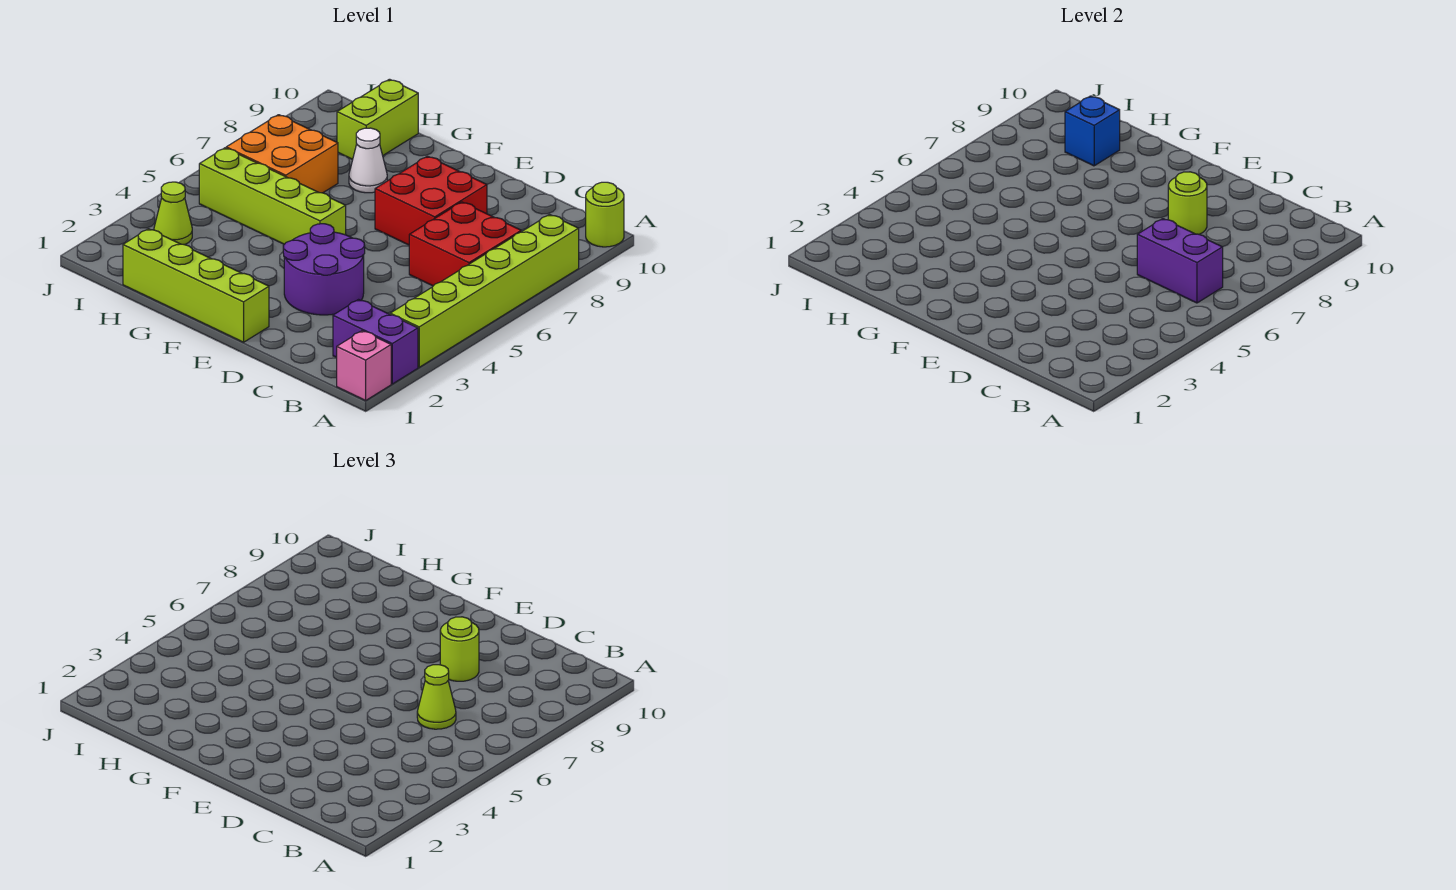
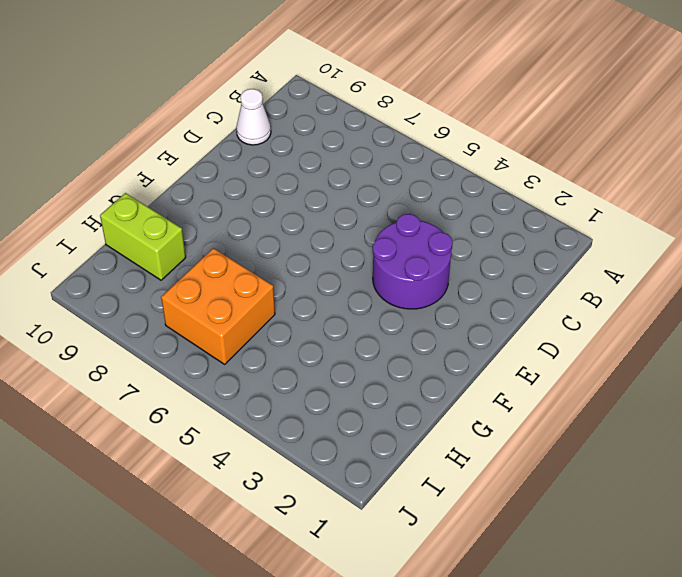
white 1x1 cone [236,89,271,145] -> white 1x1 cone moved to [349,128,387,193]
none -> pink 1x1 brick [337,331,391,400]
none -> purple 1x2 brick [333,300,418,384]
none -> lime 1x6 brick [390,215,579,367]

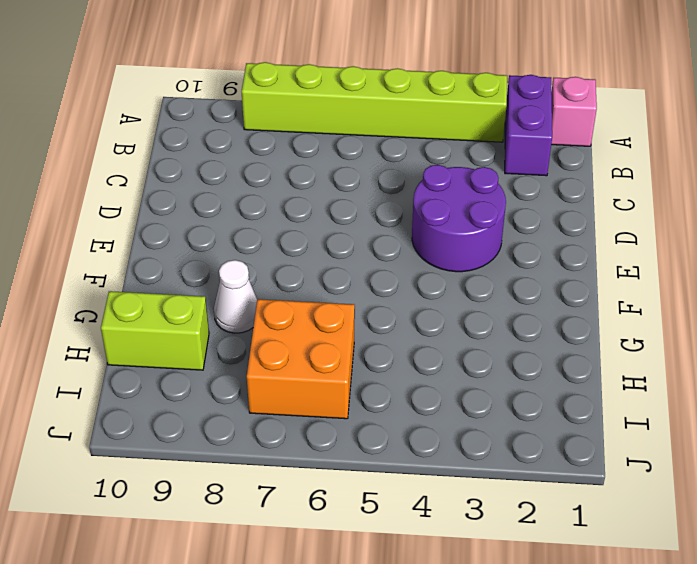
none -> lime 1x1 round brick [586,182,624,247]
none -> red 2x2 brick [409,202,521,286]
none -> red 2x2 brick [375,156,487,245]

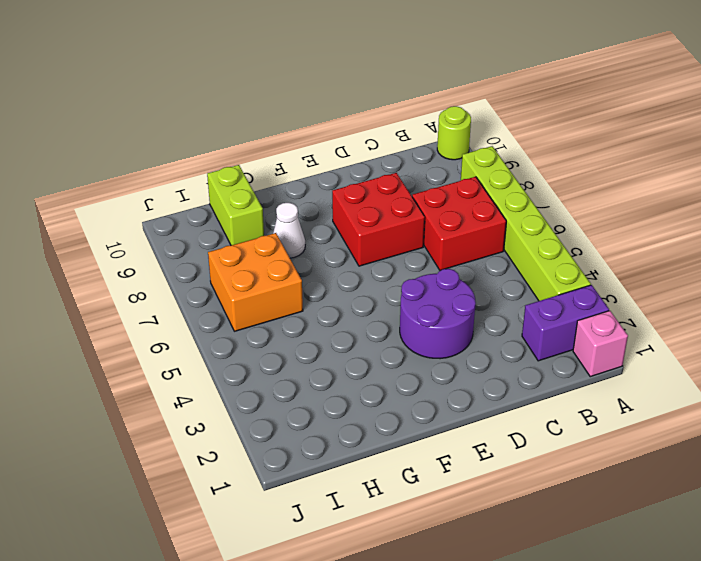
none -> lime 1x4 brick [123,229,269,342]
none -> lime 1x4 brick [199,148,346,244]
none -> lime 1x1 cone [154,182,192,245]

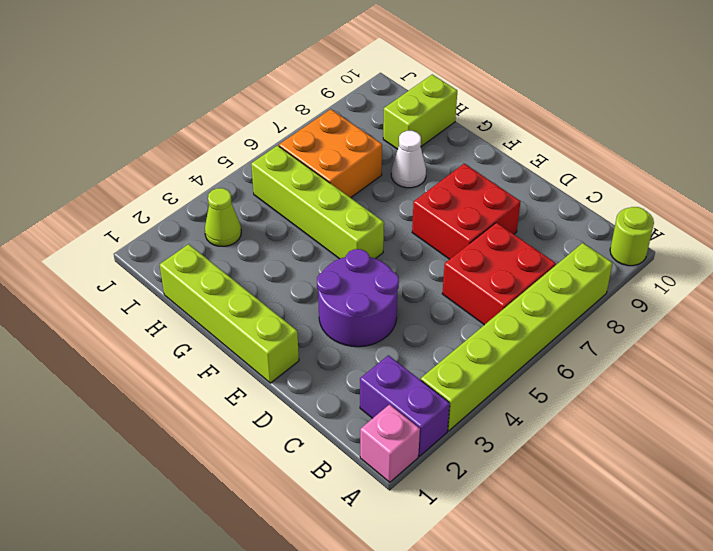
none -> purple 1x2 brick [1137,219,1223,303]
none -> lime 1x1 round brick [1168,172,1207,234]
none -> blue 1x1 brick [1065,96,1120,166]

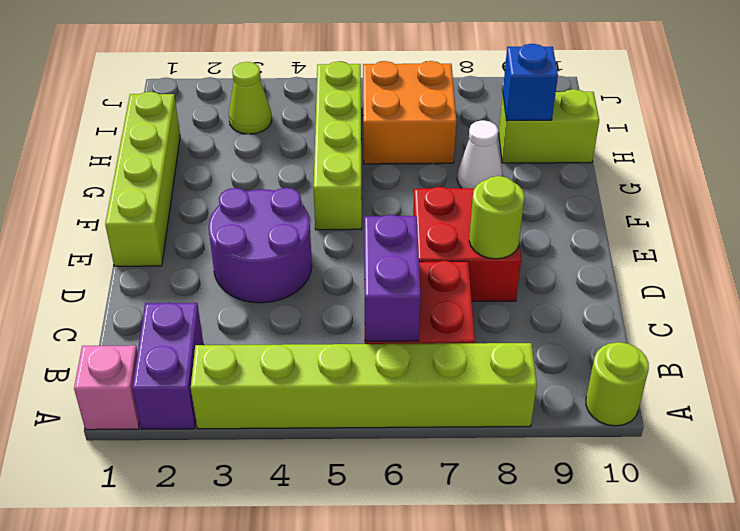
none -> lime 1x1 cone [417,665,456,729]
none -> lime 1x1 round brick [440,617,479,681]

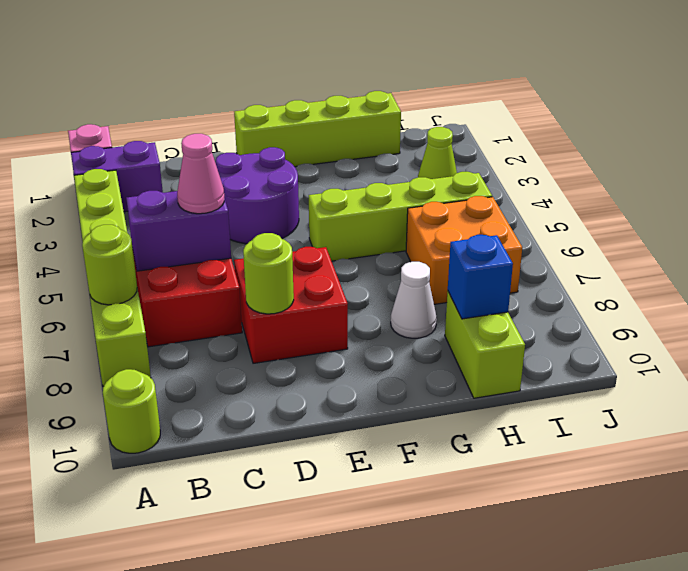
lime 1x1 round brick [82,225,137,305] -> lime 1x1 round brick moved to [440,617,479,681]
pink 1x1 cone [177,134,224,214] -> lime 1x1 cone [417,665,456,729]

